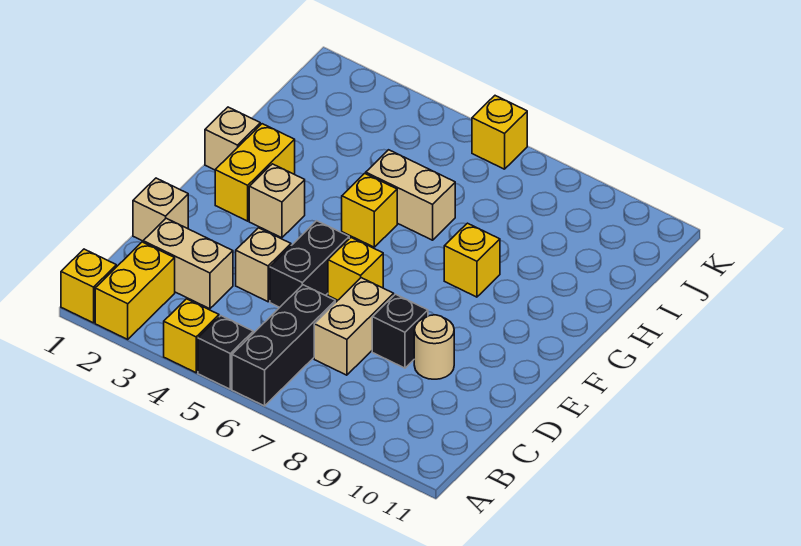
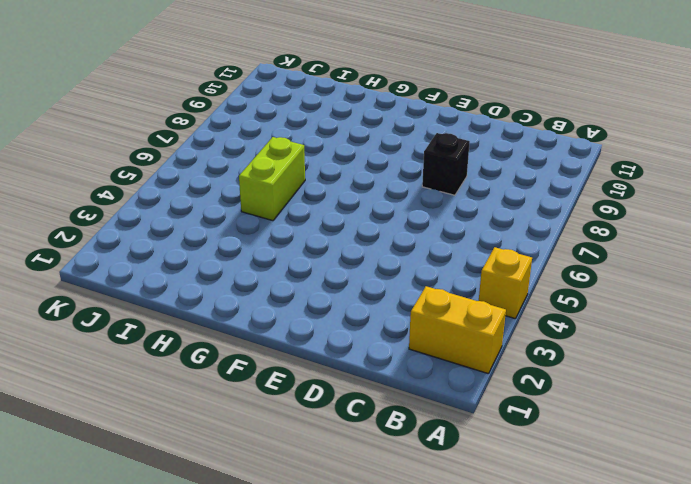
lime 1x2 brick [239,137,305,221] -> tan 1x2 brick [366,150,455,240]
none -> yellow 1x1 brick [61,249,116,323]
none -> black 1x1 brick [198,316,253,389]
none -> black 1x3 brick [232,285,335,406]

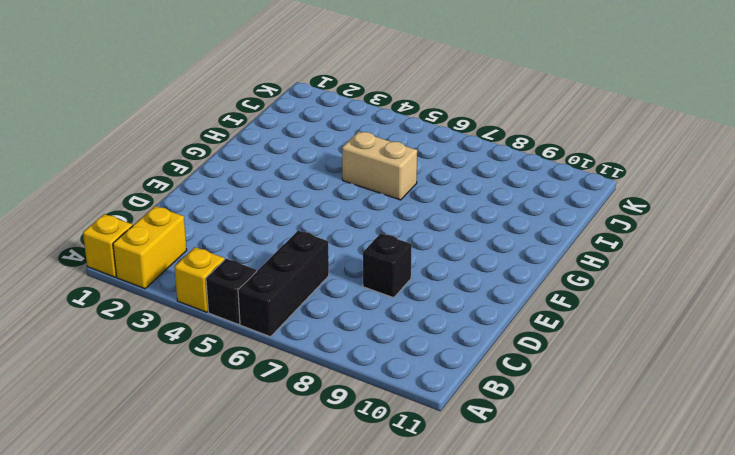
none -> tan 1x2 brick [143,218,233,309]
none -> tan 1x2 brick [314,278,394,375]
none -> tan 1x1 brick [133,178,188,241]

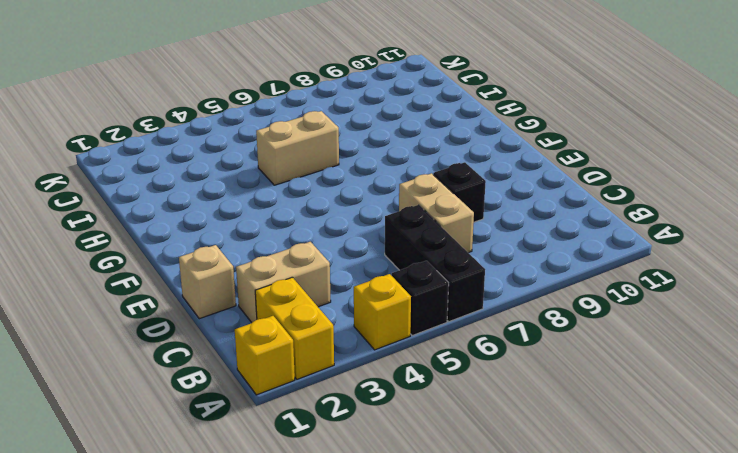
none -> tan 1x1 brick [236,228,291,302]
none -> black 1x2 brick [270,221,349,307]
none -> tan 1x1 round brick [414,315,454,379]

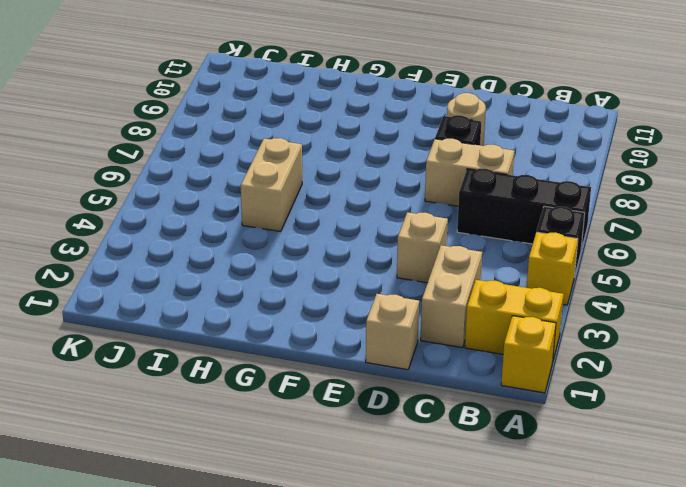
none -> black 1x2 brick [270,221,349,307]
none -> yellow 1x1 brick [328,238,383,300]
none -> yellow 1x2 brick [215,124,295,221]

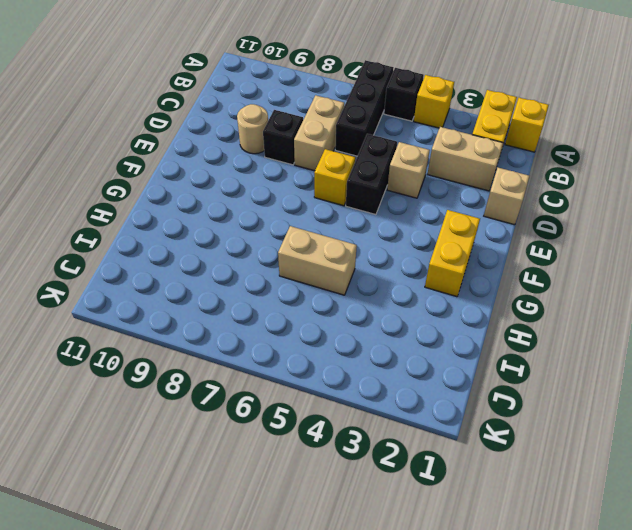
none -> tan 1x1 brick [249,164,305,238]
none -> tan 1x1 brick [205,107,260,170]
none -> yellow 1x1 brick [342,173,397,247]

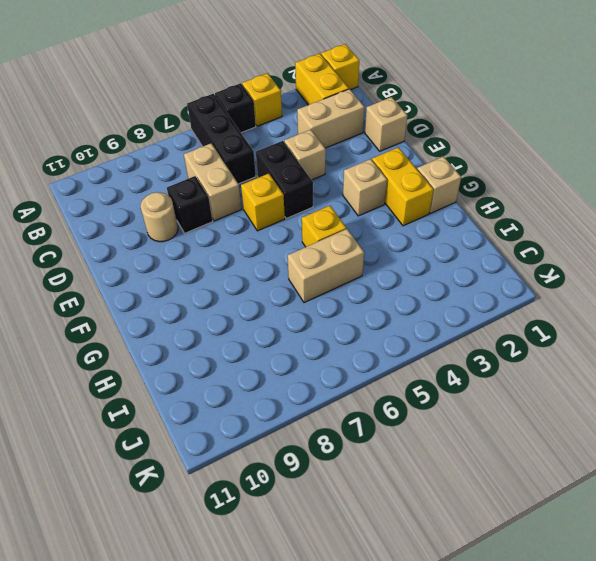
none -> yellow 1x1 brick [444,223,500,297]
none -> yellow 1x1 brick [472,96,527,169]

